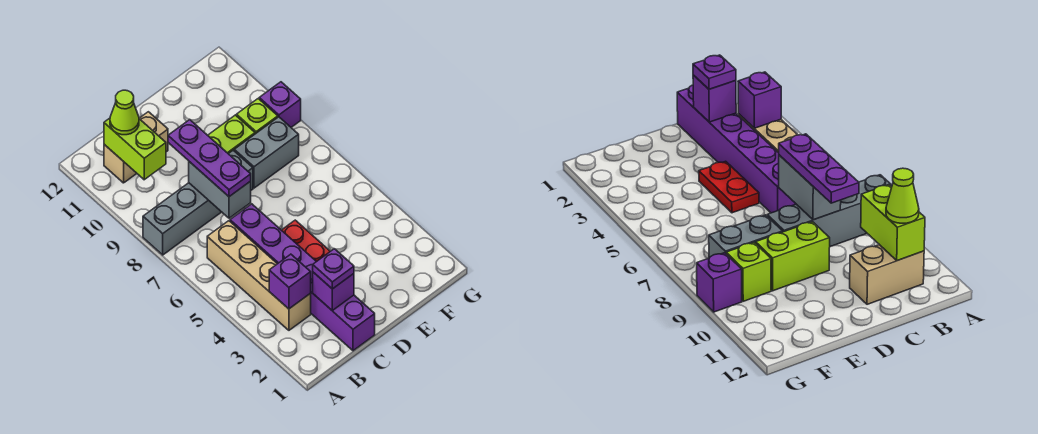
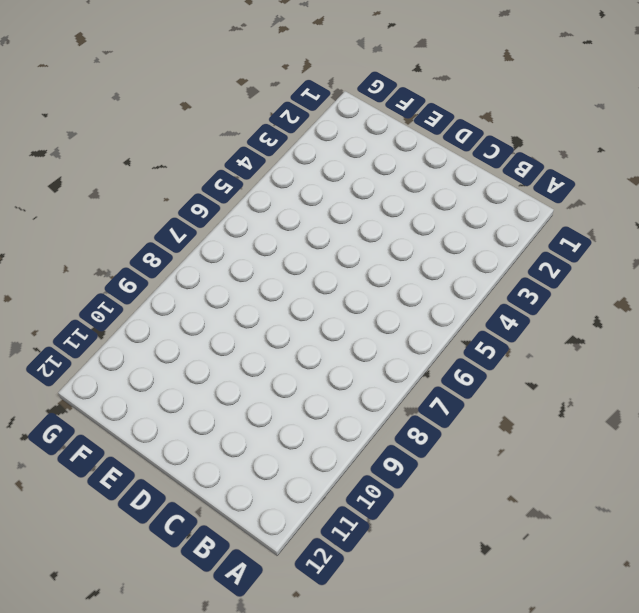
none -> grey 1x4 brick [143,150,253,255]
none -> tan 1x4 brick [207,221,311,330]
none -> tan 1x2 brick [104,112,168,183]

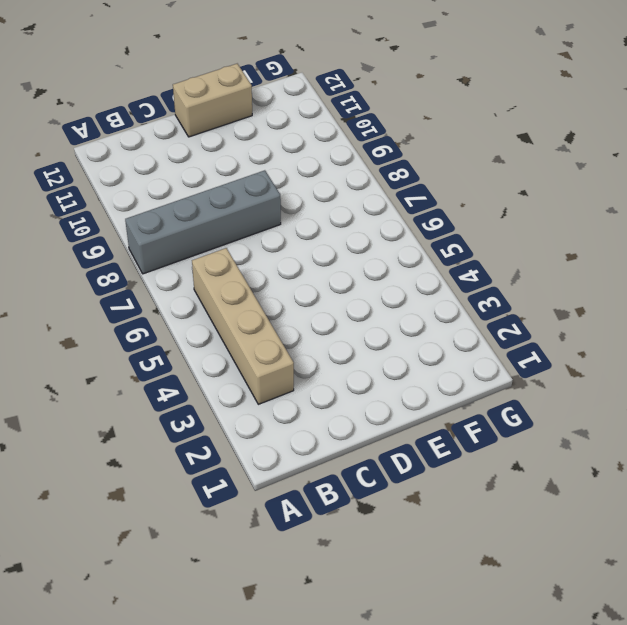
tan 1x2 brick [173,64,252,137] -> tan 1x2 brick moved to [104,112,168,183]
none -> purple 1x6 brick [230,204,375,351]
none -> red 1x2 plate [282,220,330,262]
none -> lime 1x2 brick [208,115,255,154]

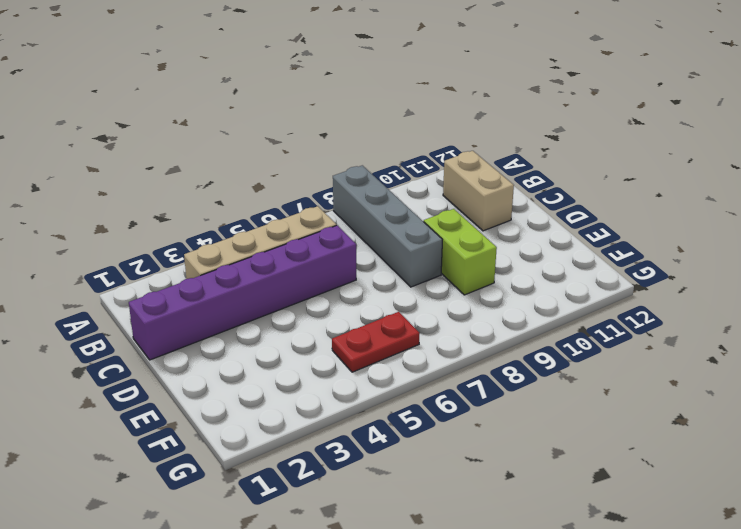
red 1x2 plate [332,312,420,372] -> red 1x2 plate moved to [282,220,330,262]
none -> grey 1x2 brick [234,117,299,188]
none -> lime 1x1 brick [236,99,278,134]
none -> purple 1x1 brick [259,82,301,127]

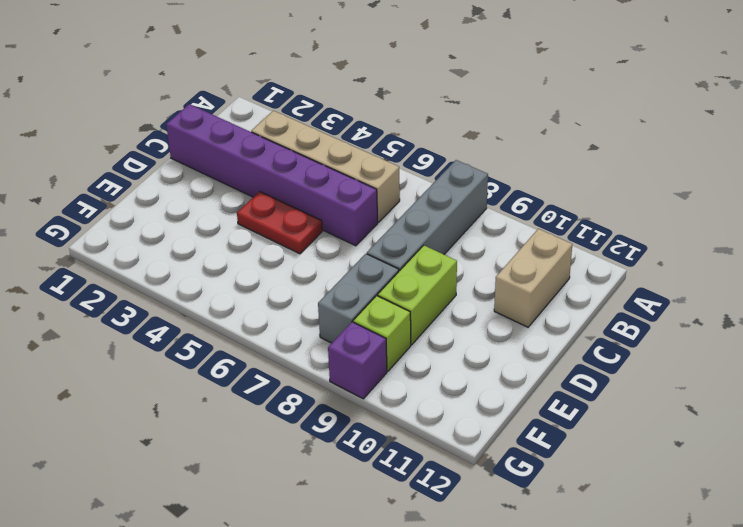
none -> purple 1x1 brick [269,254,311,309]
none -> lime 1x2 brick [104,118,166,180]
none -> purple 1x1 brick [313,272,354,311]

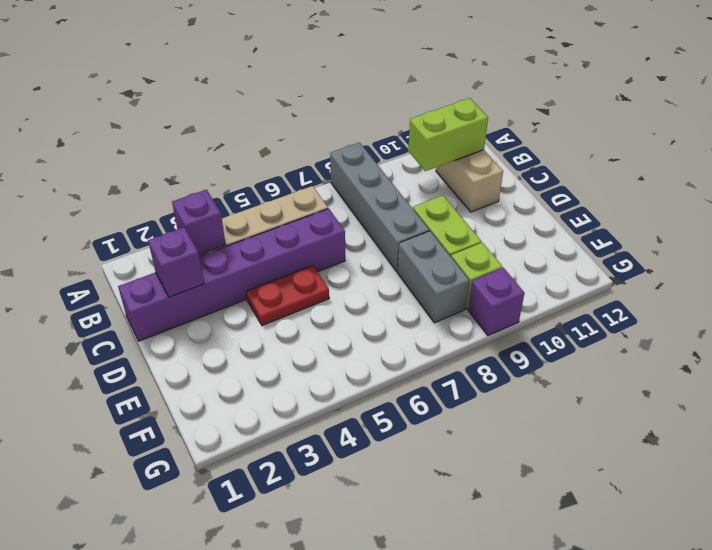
none -> grey 1x2 brick [189,162,251,218]
none -> lime 1x1 cone [110,90,139,135]
none -> purple 1x1 plate [313,249,354,289]

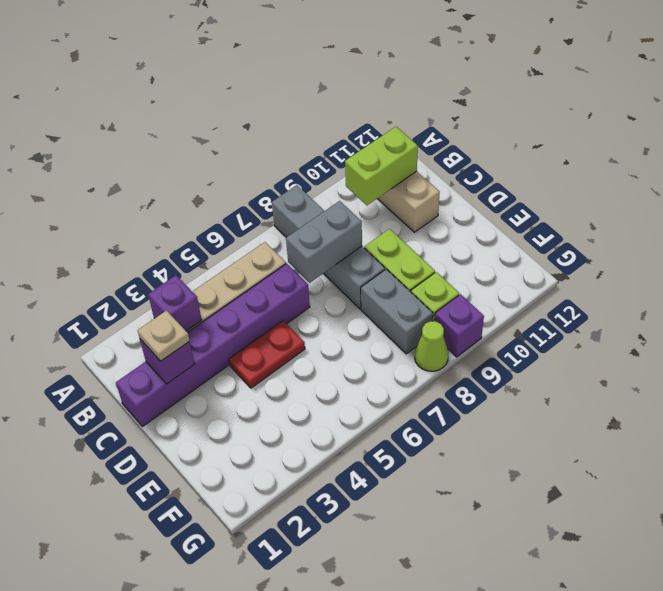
tan 1x1 plate [138,311,190,361] -> purple 1x1 plate [313,249,354,289]
lime 1x1 cone [415,321,449,371] -> lime 1x1 cone moved to [110,90,139,135]
none -> purple 1x3 plate [168,120,251,197]

